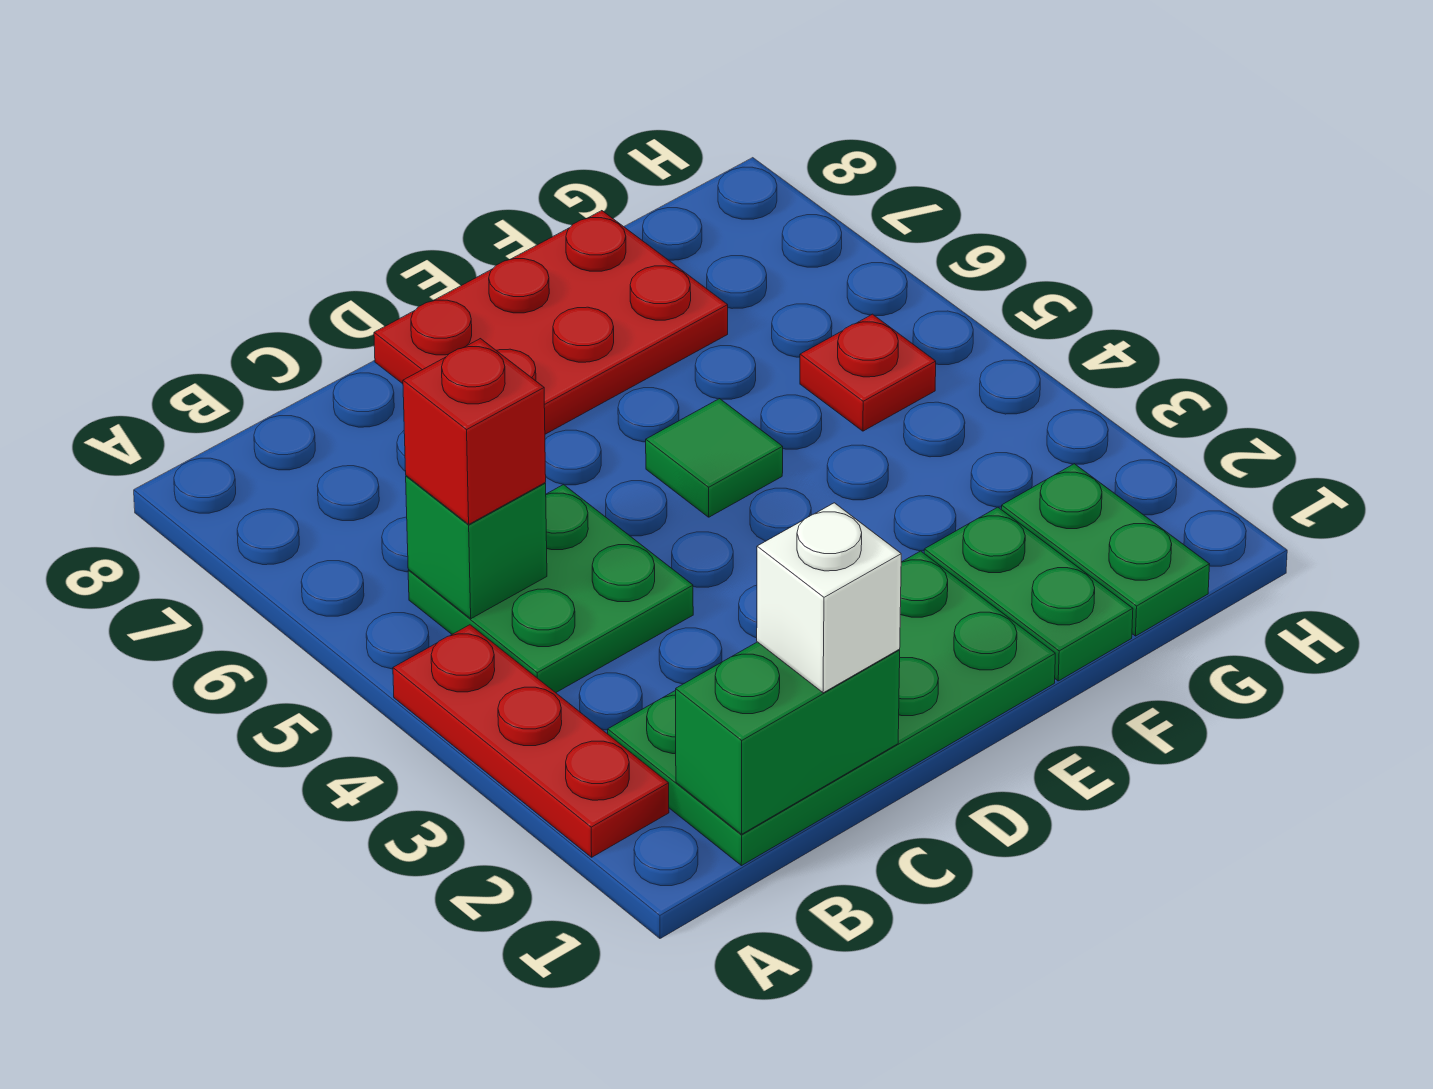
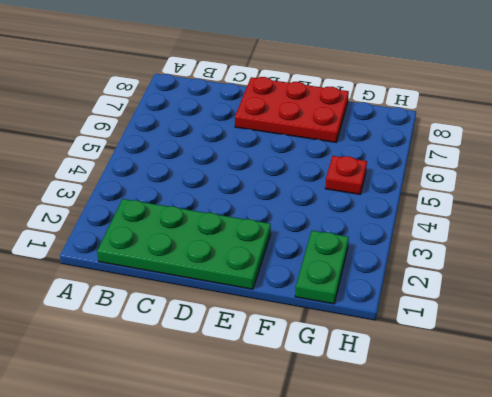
none -> red 1x3 plate [393,625,669,857]
none -> green 2x2 plate [408,485,693,693]
none -> green 1x1 tile [646,399,783,517]

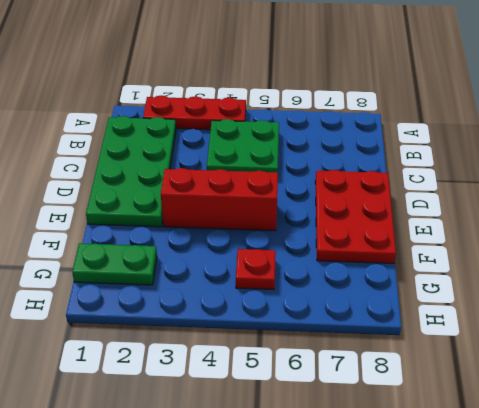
red 1x3 brick [161,168,278,231] -> green 1x1 tile [646,399,783,517]
none -> green 1x2 plate [924,507,1133,681]
none -> green 1x2 brick [676,642,900,834]
none -> green 1x1 brick [406,476,547,619]

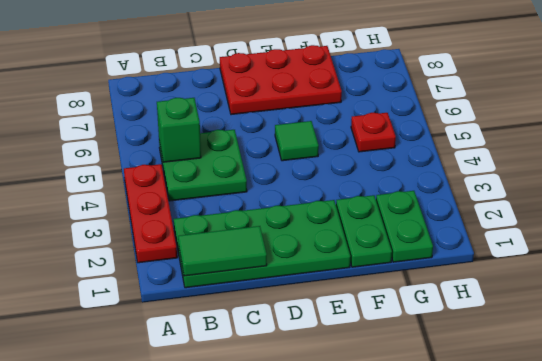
green 1x2 tile [178,226,267,276] -> green 1x2 brick [676,642,900,834]
none -> red 1x1 brick [403,339,546,524]
none -> white 1x1 brick [757,503,901,693]

